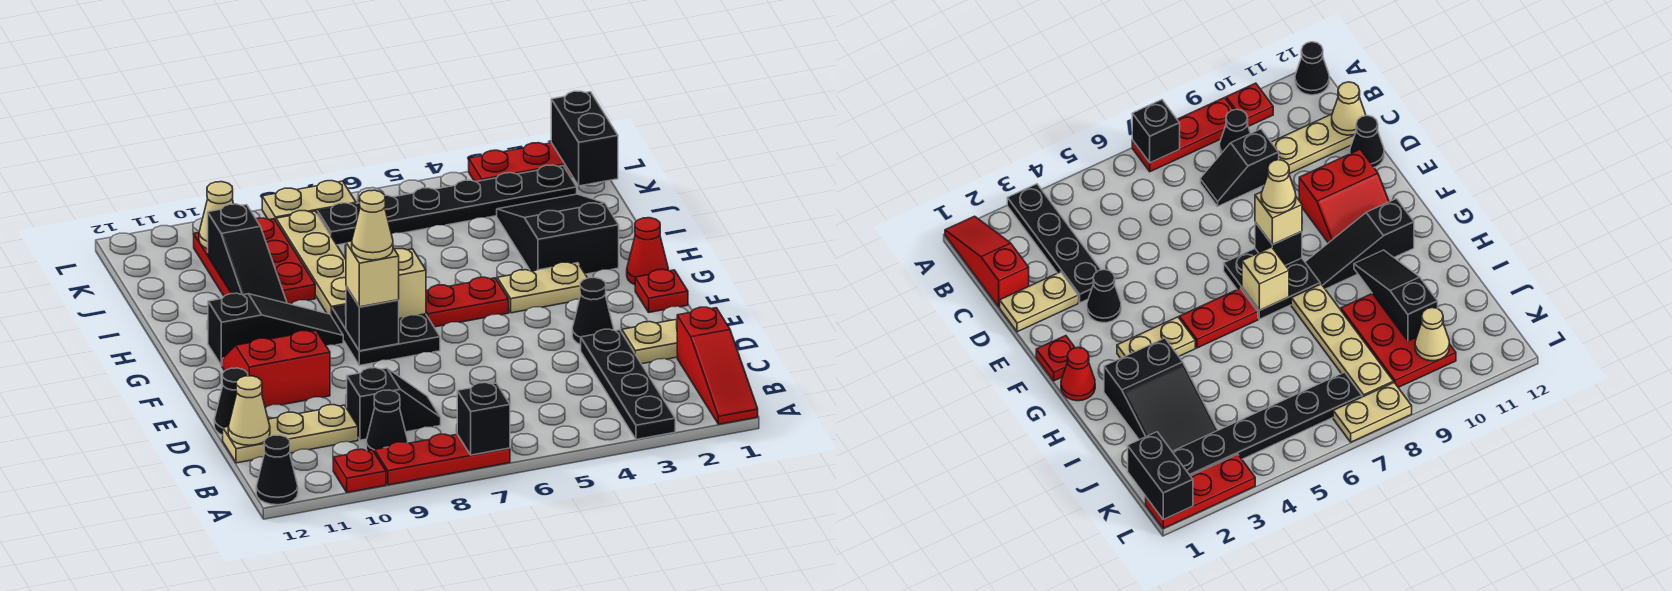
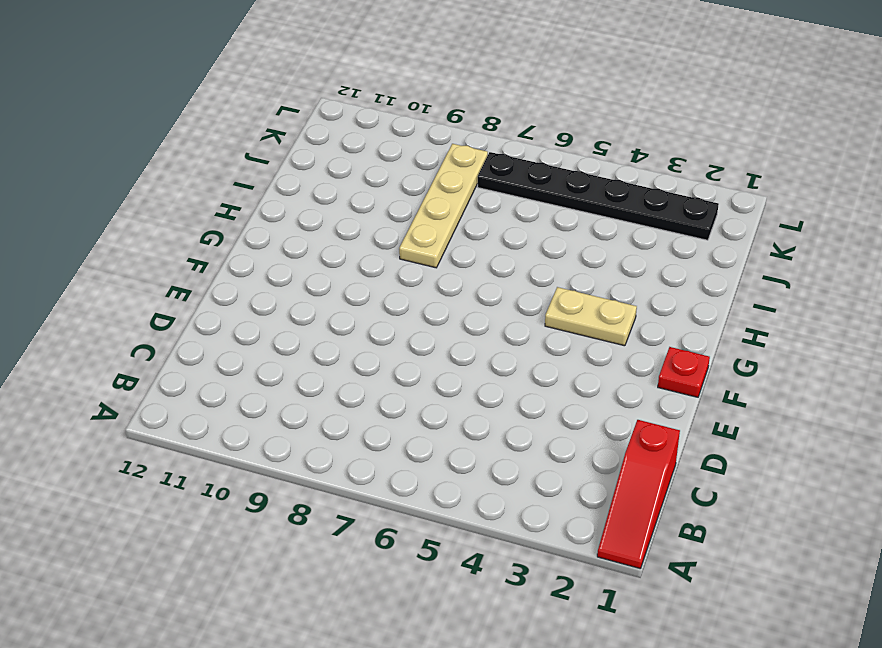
none -> black 1x4 plate [581,329,675,439]
none -> red 1x3 plate [375,434,510,485]
none -> red 1x1 plate [333,449,386,492]
none -> black 1x1 cone [256,435,298,505]

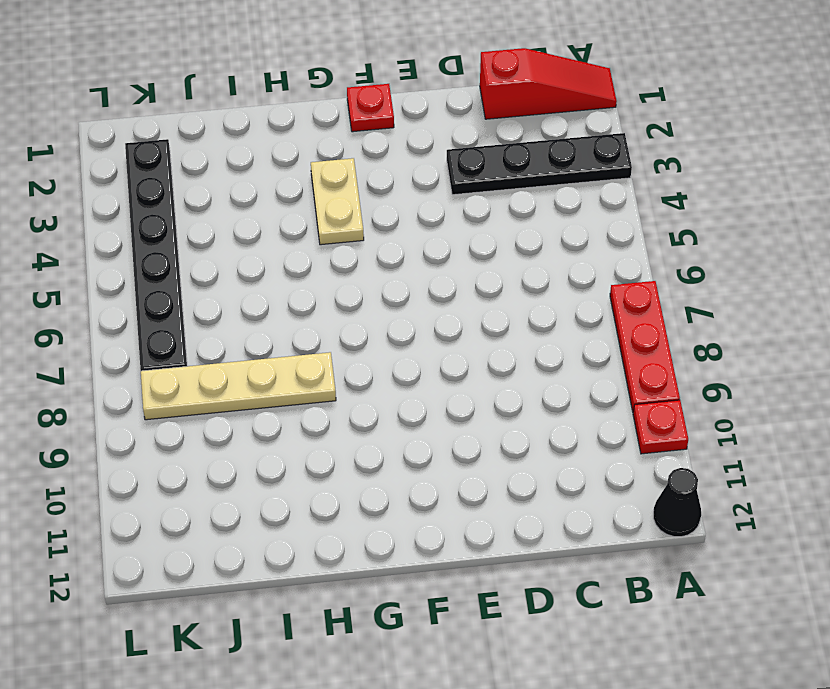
none -> black 1x1 cone [366,390,408,453]
none -> black 1x2 slope [346,368,441,440]
none -> tan 1x3 plate [223,405,358,463]
none -> tan 1x2 plate [622,319,677,364]

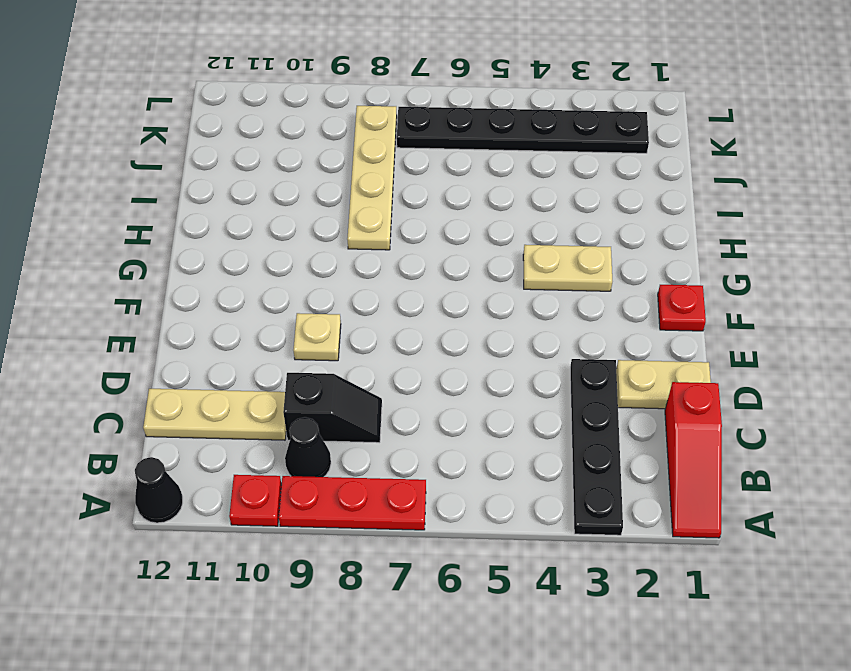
tan 1x1 plate [293,313,341,361] -> none
none -> black 1x1 cone [214,368,248,435]
none -> black 1x1 cone [572,277,614,345]
none -> red 2x2 slope [222,331,330,408]
none -> black 2x2 plate [332,305,440,366]

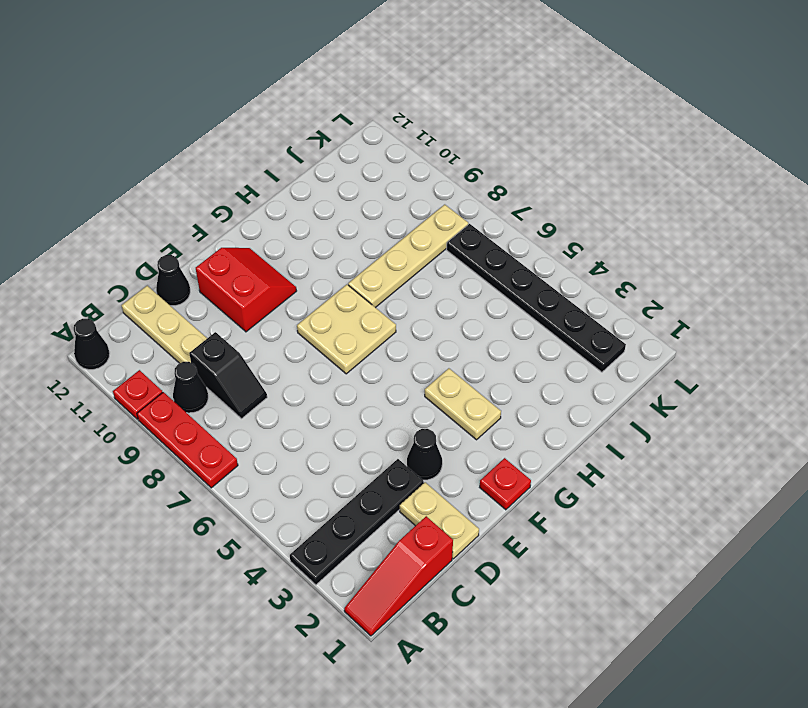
tan 2x2 plate [297,285,396,374] -> black 2x2 plate [332,305,440,366]
none -> red 1x1 cone [627,218,668,285]
none -> red 1x2 plate [426,277,509,327]
none -> black 1x3 slope [208,293,343,366]
none -> black 2x3 slope [497,194,619,274]

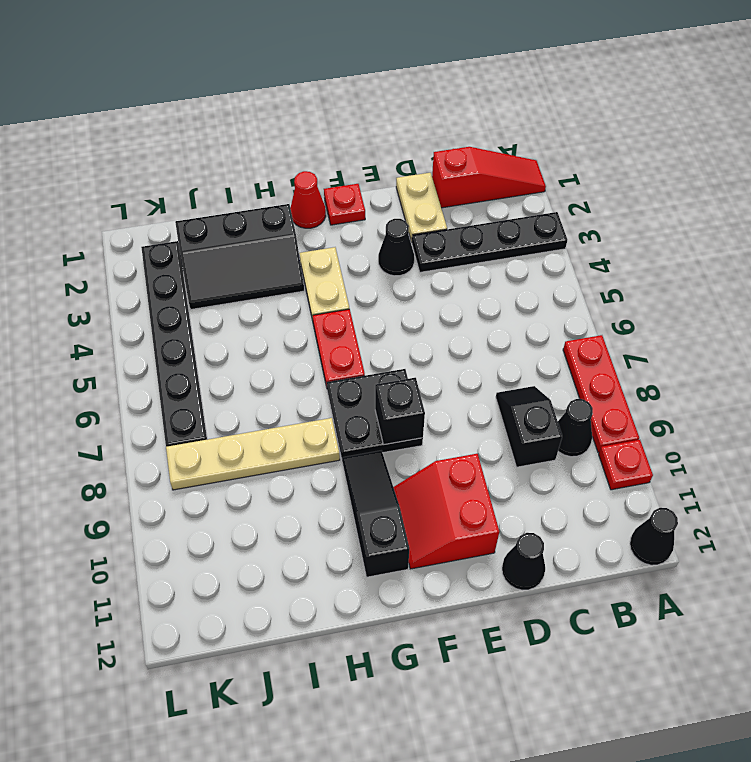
black 2x3 slope [175,204,304,309] -> black 2x3 slope turned to [497,194,619,274]
none -> tan 1x3 plate [223,405,358,463]
none -> red 2x3 plate [194,218,315,304]
none -> red 1x3 plate [469,143,573,182]
none -> tan 1x2 plate [262,181,356,221]

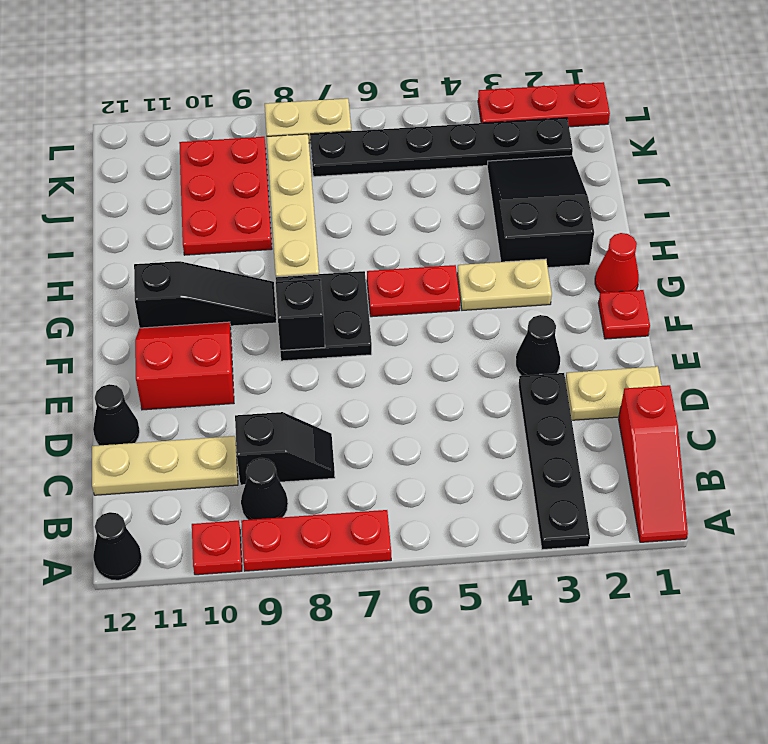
none -> black 1x1 brick [457,383,510,455]
none -> tan 1x1 cone [228,376,270,445]
none -> tan 1x1 brick [395,249,426,319]
none -> black 1x3 slope [208,204,287,303]

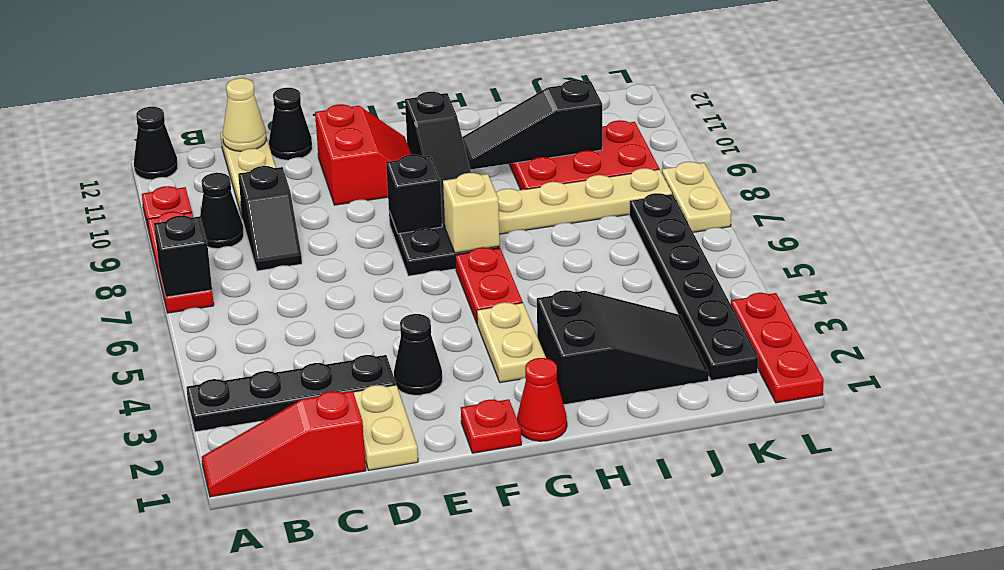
none -> black 1x2 brick [551,91,618,186]
none -> tan 1x1 cone [199,182,233,249]
none -> tan 1x1 brick [346,241,399,307]
none -> tan 1x1 cone [352,190,393,260]

